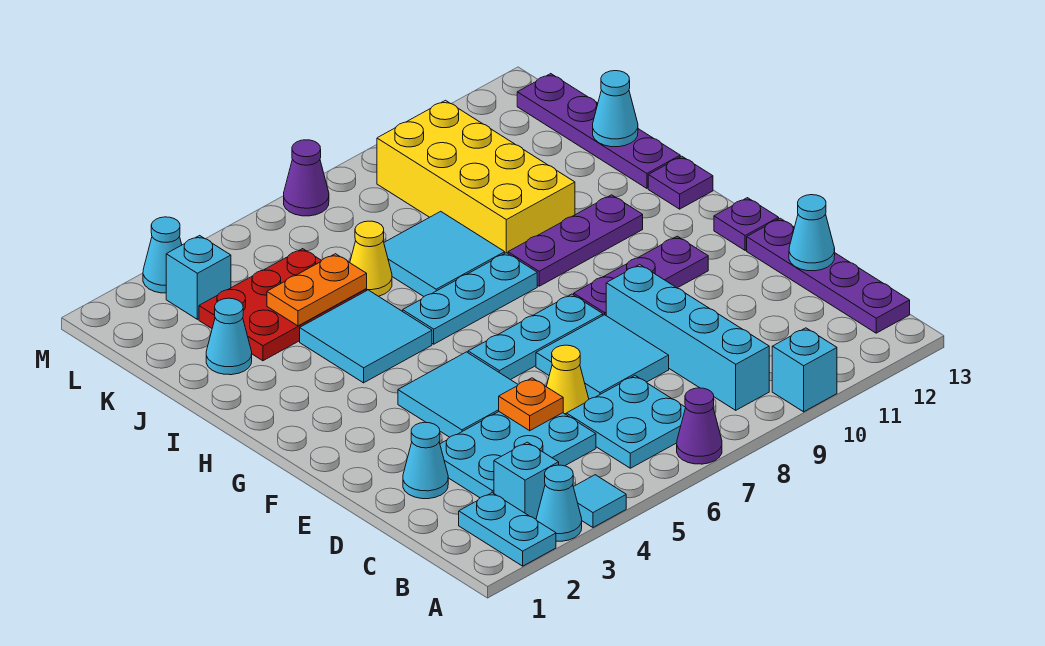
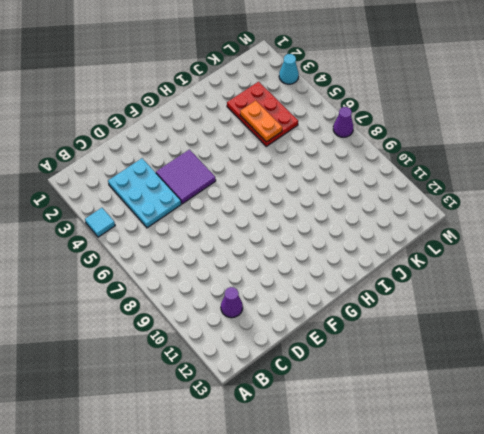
purple 1x1 cone [221,287,243,318] -> purple 1x1 cone moved to [677,388,722,464]
purple 2x2 tile [156,150,216,204] -> cyan 2x2 tile [398,352,518,437]
none -> cyan 1x2 plate [459,493,556,566]
none -> cyan 1x1 cone [536,465,582,541]
none -> cyan 1x1 brick [772,328,837,412]
none -> cyan 1x1 brick [494,442,559,519]

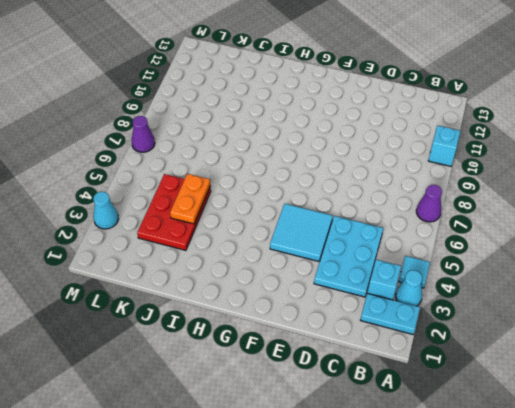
none -> cyan 2x2 plate [566,376,686,468]
none -> cyan 1x4 brick [606,264,769,410]
none -> purple 1x4 plate [747,218,910,333]
none -> cyan 1x1 cone [403,422,448,499]

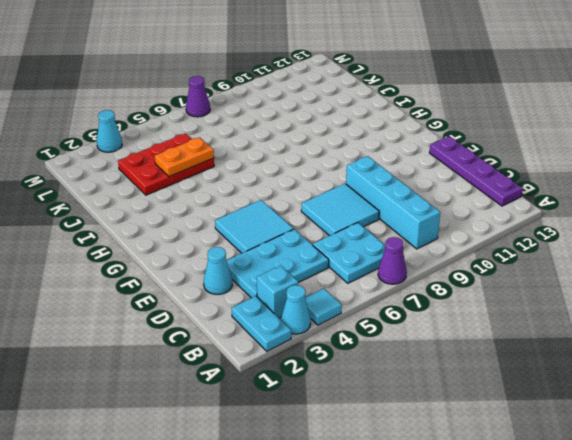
none -> cyan 1x1 brick [772,328,837,412]
none -> yellow 1x1 cone [547,345,589,414]
none -> cyan 1x3 plate [468,294,603,380]
none -> purple 1x3 plate [574,236,708,315]

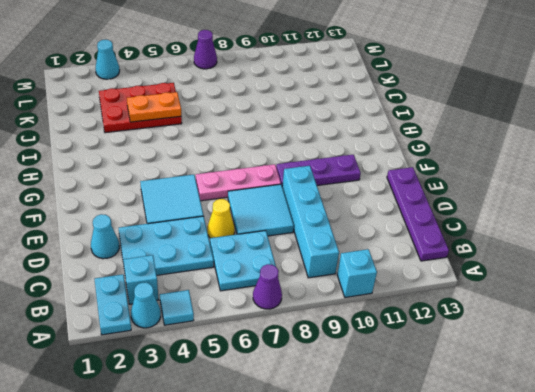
pink 1x3 plate [196,164,281,201] -> cyan 1x3 plate [468,294,603,380]
none -> purple 1x1 plate [714,198,779,250]
none -> cyan 2x2 tile [300,290,432,383]
none -> cyan 1x3 plate [403,253,537,344]
none -> purple 1x3 plate [508,195,643,286]

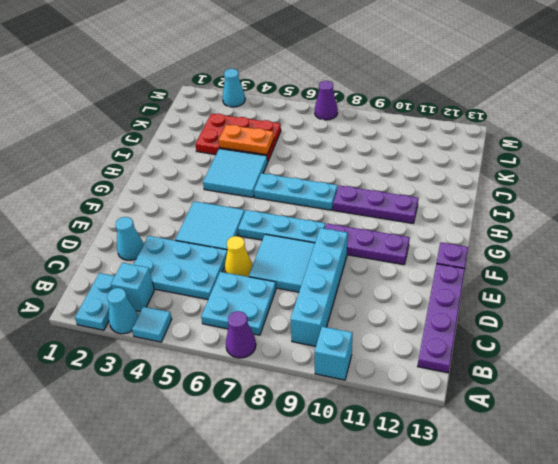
none -> purple 1x1 plate [648,156,713,209]
none -> cyan 2x2 tile [384,211,505,296]
none -> yellow 2x4 brick [377,100,575,253]
none -> purple 1x4 plate [517,74,680,188]

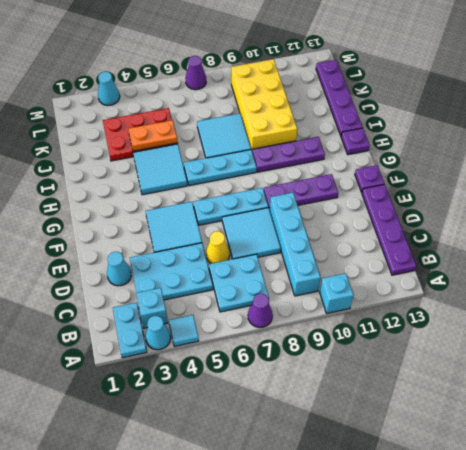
none -> cyan 1x1 cone [206,298,252,375]
none -> yellow 1x1 cone [350,221,392,296]
none -> cyan 1x1 brick [166,236,231,319]
none -> orange 1x1 plate [499,378,563,431]

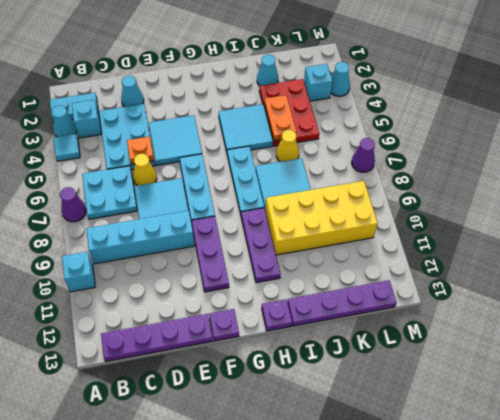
none -> cyan 1x1 cone [789,195,835,271]
none -> cyan 1x1 cone [593,71,638,147]

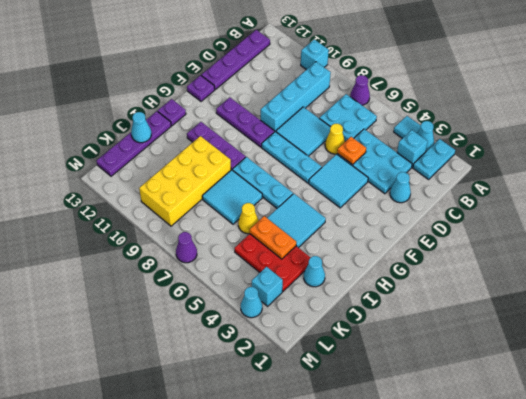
none -> cyan 1x1 cone [789,195,835,271]

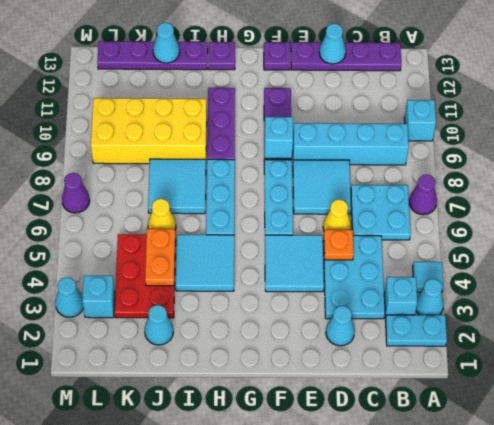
cyan 1x1 brick [264,117,293,158] -> none

